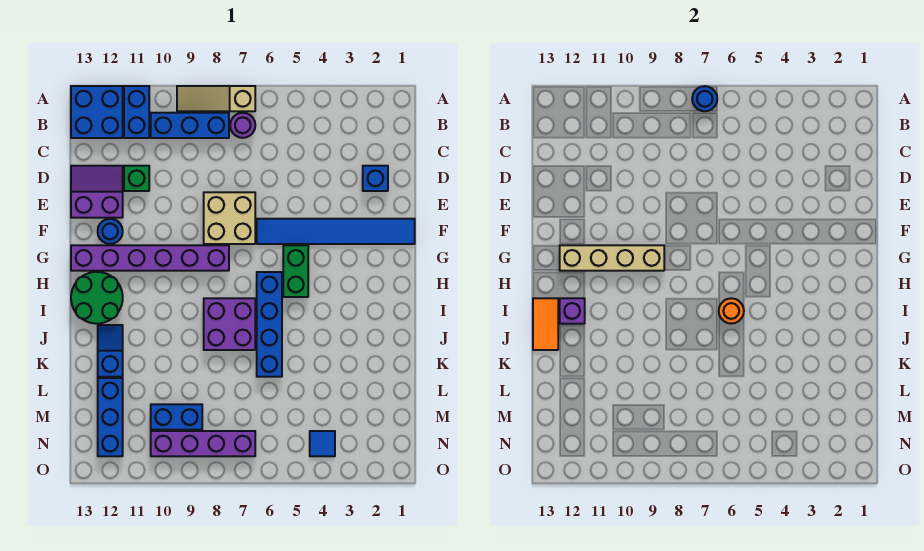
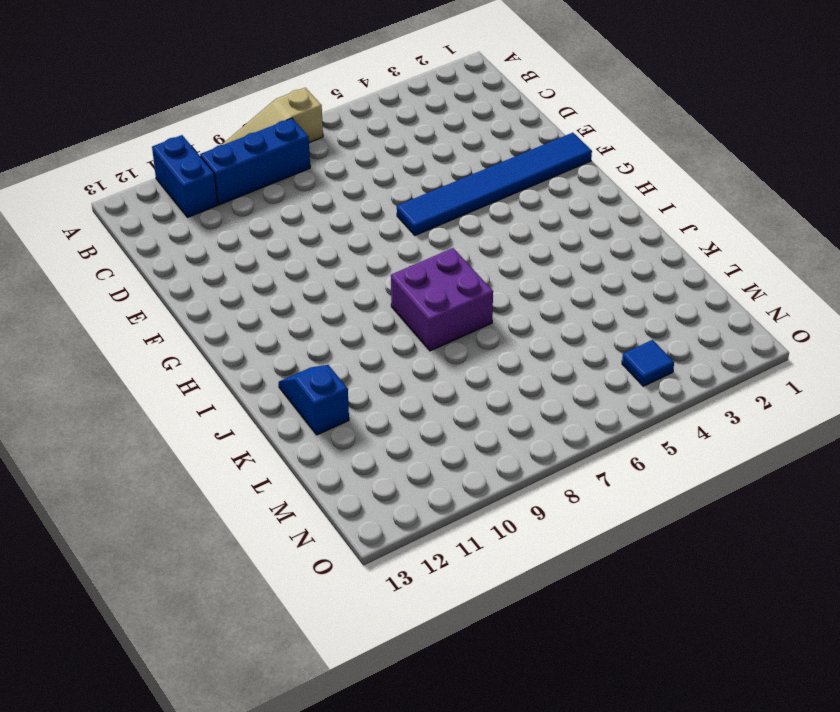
none -> blue 2x2 brick [71,86,123,138]
none -> purple 1x1 round brick [230,113,255,138]
none -> blue 1x1 brick [363,166,388,191]

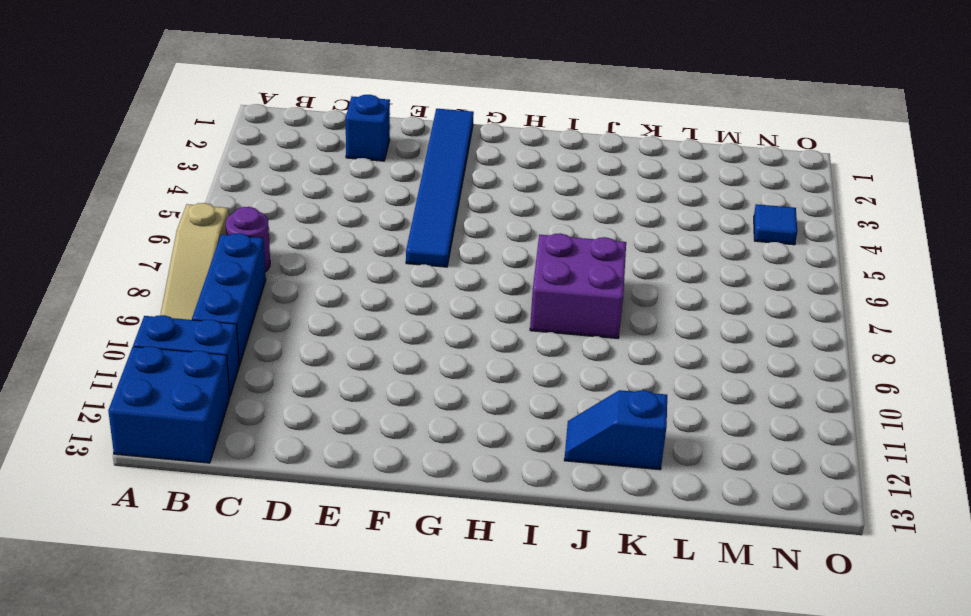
none -> green 1x1 brick [124,166,149,191]
none -> purple 2x2 slope [71,166,123,218]
none -> tan 2x2 brick [204,192,255,244]

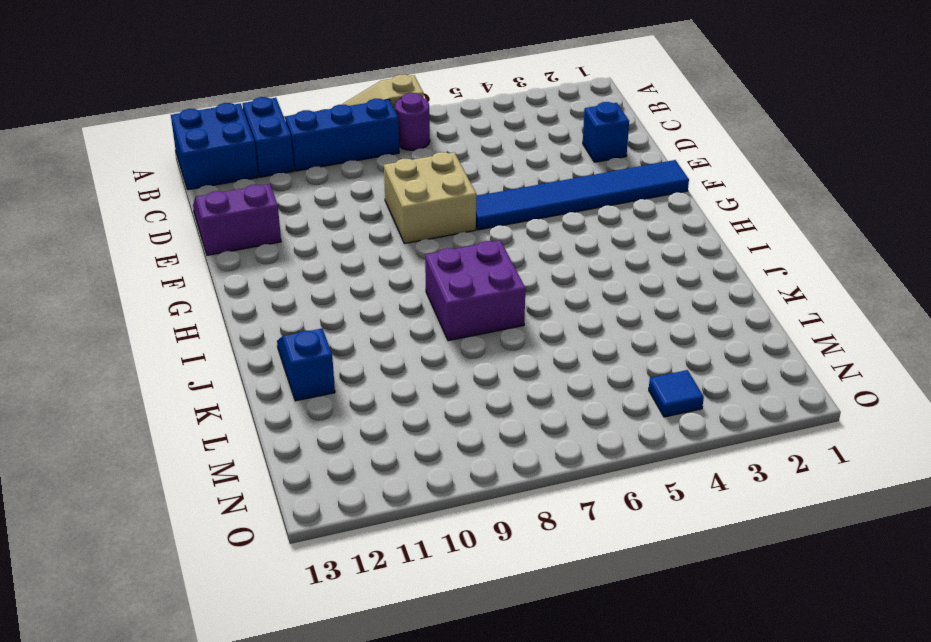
none -> green 1x1 brick [124,166,149,191]
none -> blue 1x1 round brick [98,219,123,244]
none -> green 1x2 brick [283,245,308,297]

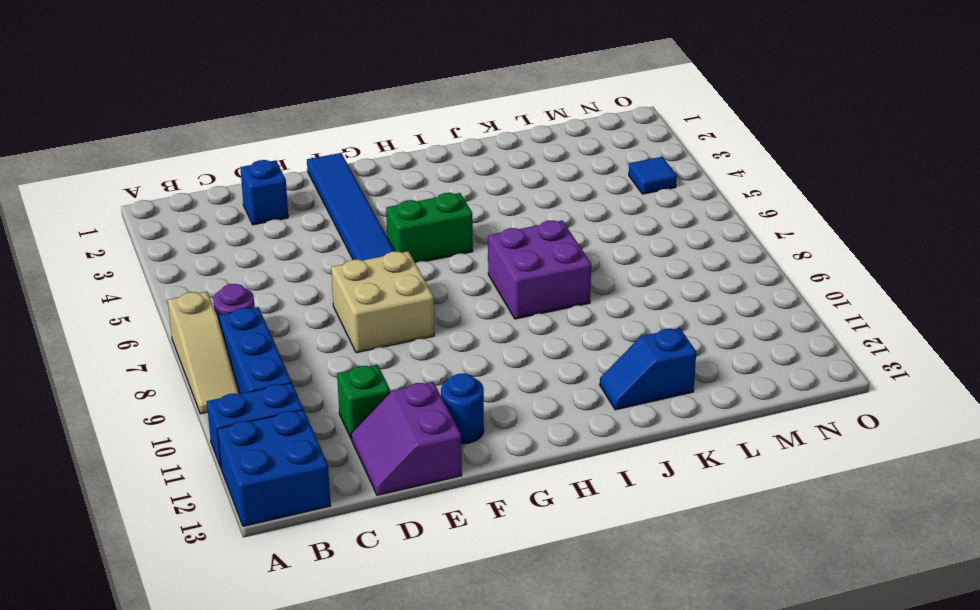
none -> purple 1x6 brick [71,245,229,271]
none -> blue 1x4 brick [257,272,282,377]
none -> green 2x2 round brick [71,272,123,324]

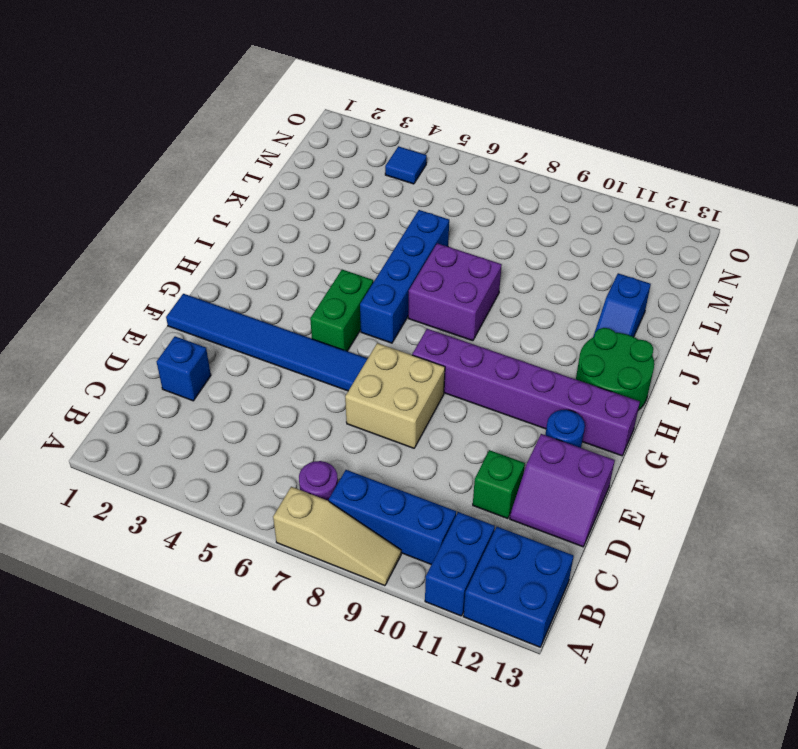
none -> blue 1x3 brick [98,378,123,456]
none -> blue 1x2 brick [151,404,202,430]
none -> purple 1x4 brick [151,431,255,456]

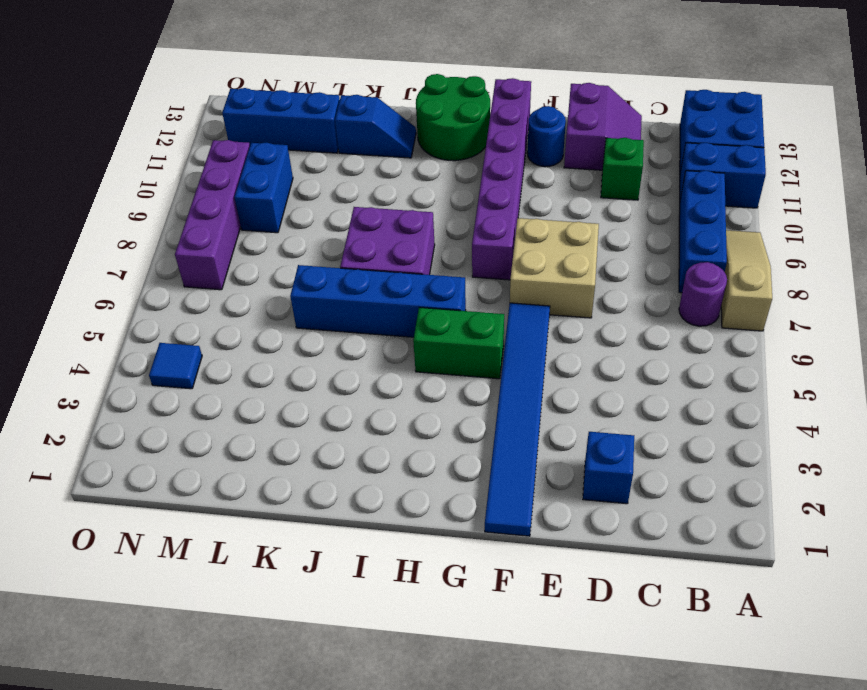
none -> blue 1x1 round brick [692,86,717,111]
none -> tan 1x4 brick [560,245,664,271]
none -> orange 1x1 round brick [719,298,744,324]

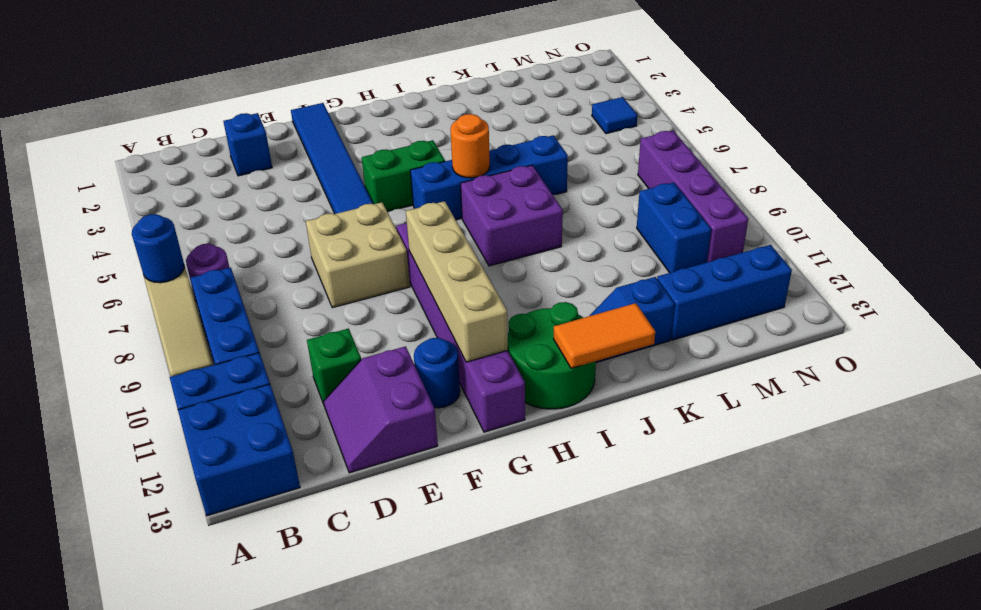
none -> purple 1x1 brick [560,298,585,324]

